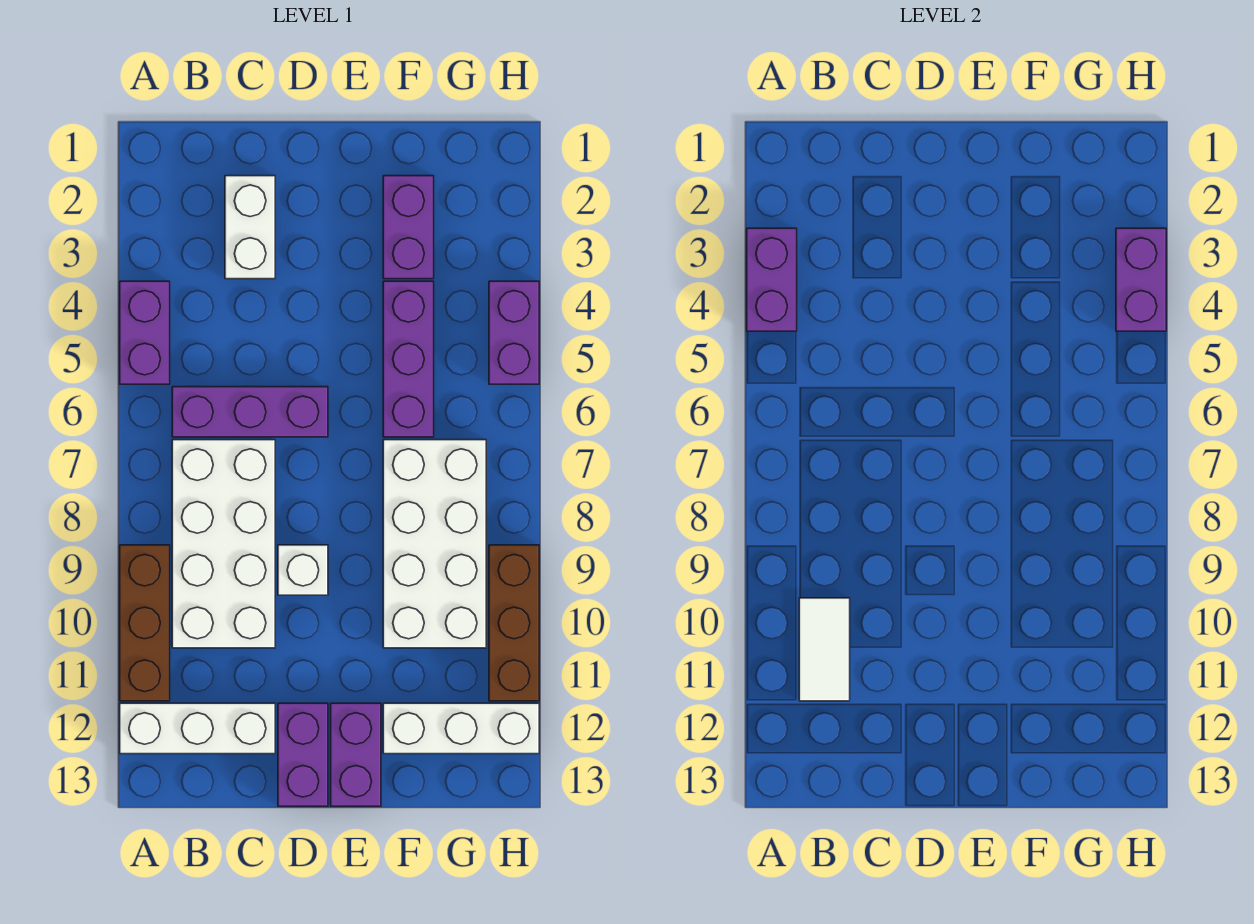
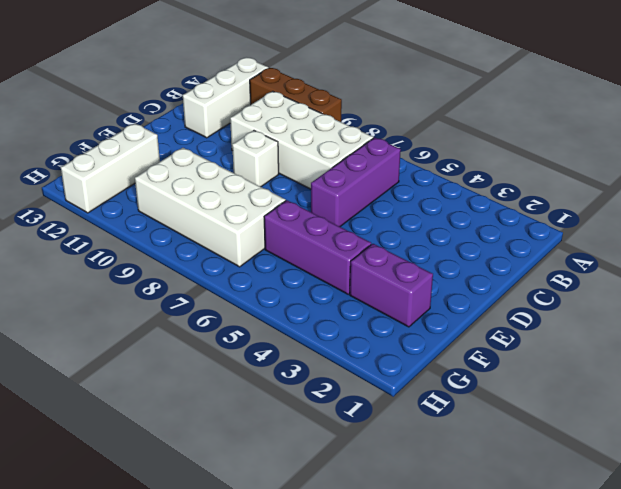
none -> purple 1x2 brick [120,281,170,384]
none -> white 1x2 brick [225,176,275,279]
none -> purple 1x2 brick [278,703,328,806]

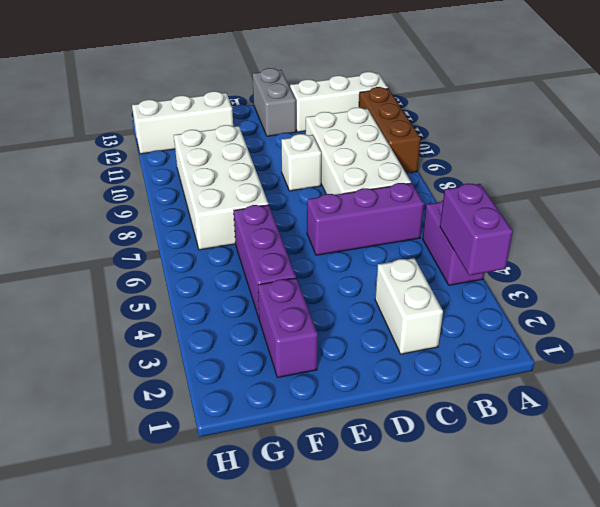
grey 1x2 brick [253,68,296,136] -> purple 1x2 brick [278,703,328,806]
none -> purple 1x2 brick [331,703,381,806]
none -> purple 1x2 brick [489,281,539,384]
none -> brown 1x3 brick [489,545,539,701]

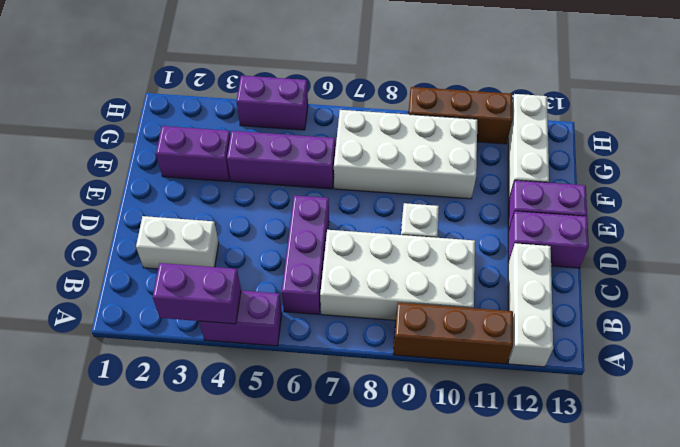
none -> white 1x2 tile [799,598,850,701]
none -> purple 1x2 brick [1116,228,1166,331]

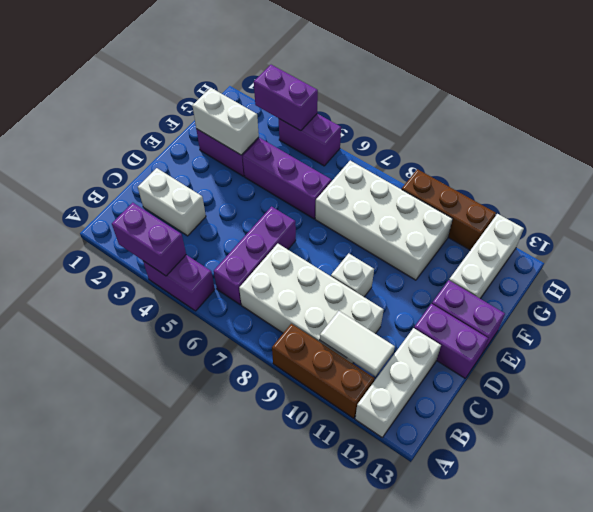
white 1x2 brick [192,88,259,155] -> none

